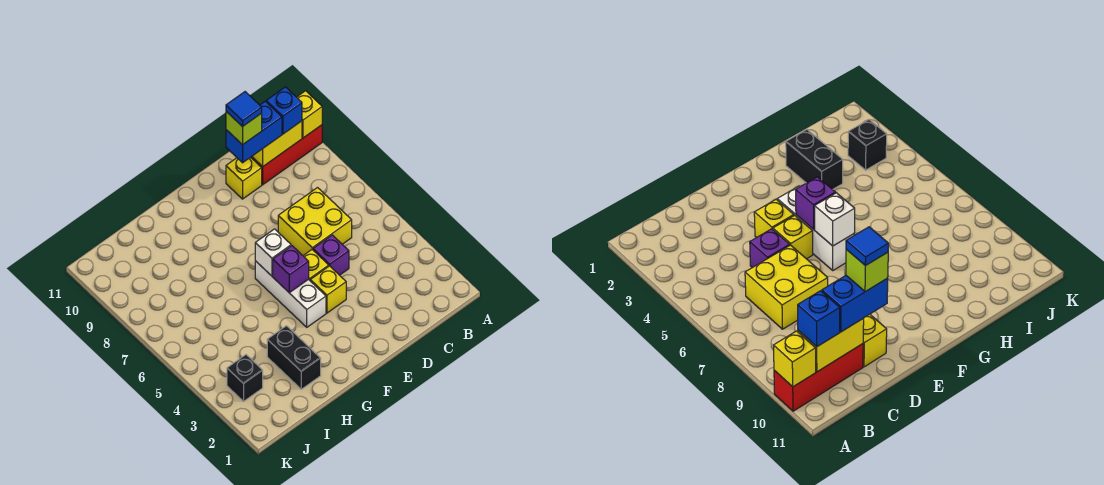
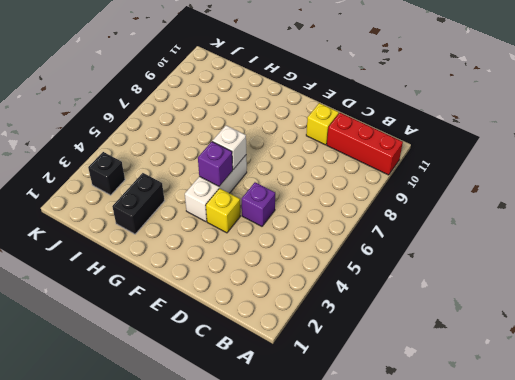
none -> yellow 2x2 brick [278,188,352,255]
none -> yellow 1x1 brick [303,250,329,280]
none -> yellow 1x1 brick [297,91,322,138]

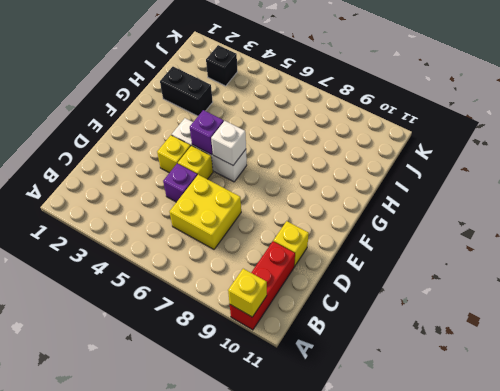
none -> yellow 1x2 brick [252,121,302,167]
none -> blue 1x1 brick [266,87,302,134]
none -> blue 1x2 brick [226,101,282,163]

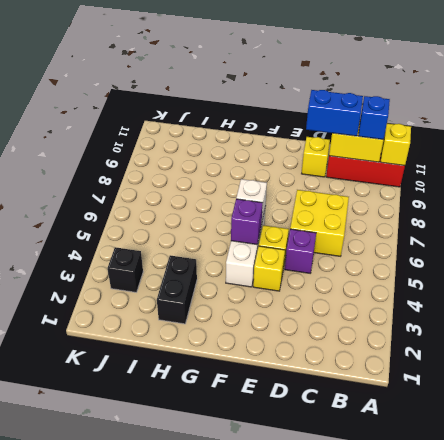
none -> lime 1x1 brick [226,111,262,145]
none -> blue 1x1 tile [226,92,262,127]

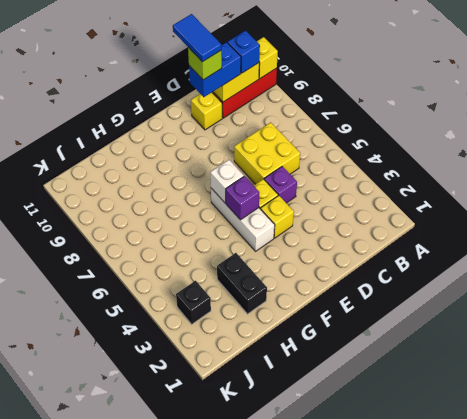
blue 1x2 tile [173,14,221,62] -> blue 1x1 tile [226,92,262,127]

